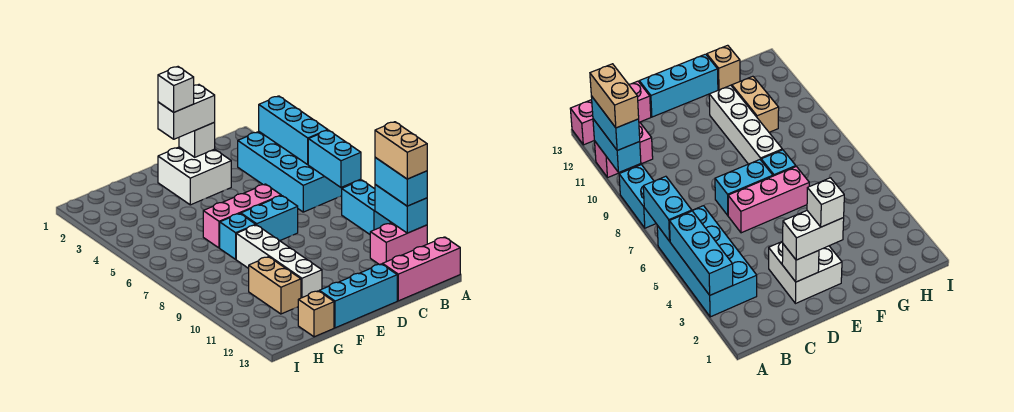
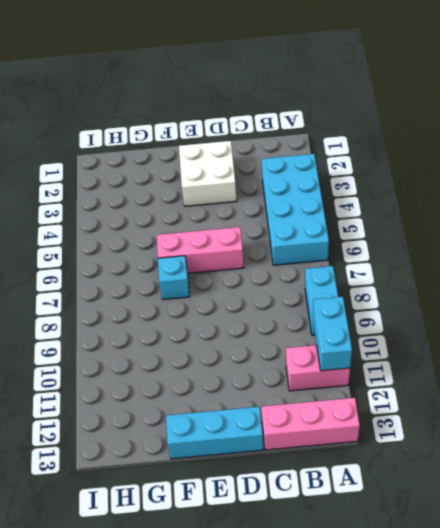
none -> cyan 1x2 brick [241,196,298,241]
none -> white 1x4 brick [236,225,322,298]
none -> tan 1x2 brick [249,257,301,314]

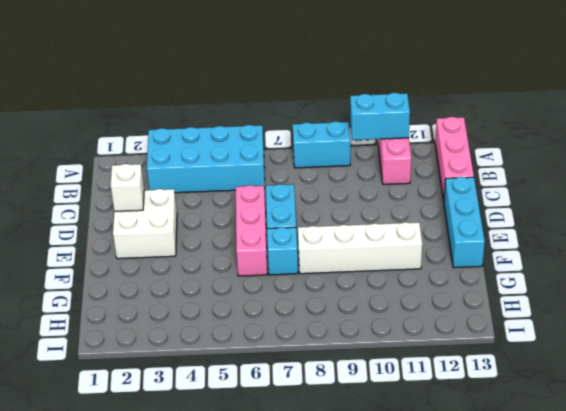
none -> tan 1x2 brick [249,257,301,314]
none -> tan 1x1 brick [298,291,334,337]
none -> cyan 1x3 brick [259,96,328,164]

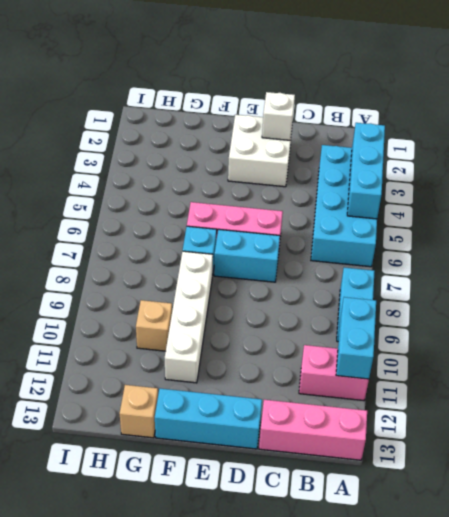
tan 1x1 brick [136,300,172,351] -> tan 1x2 brick [249,257,301,314]
none -> cyan 1x2 brick [308,130,361,187]
none -> cyan 1x2 brick [375,157,427,206]
none -> white 1x2 brick [158,85,215,139]

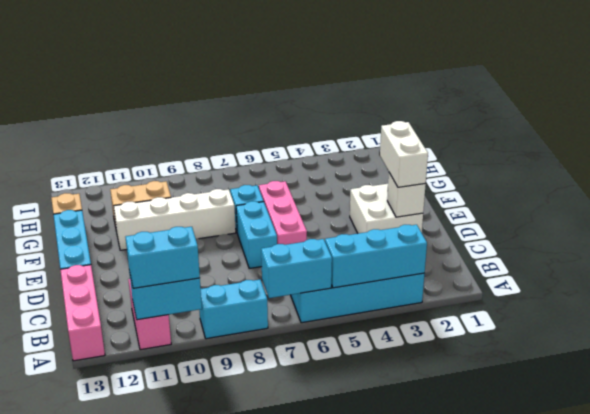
none -> tan 1x2 brick [375,122,427,179]
none -> white 1x1 brick [158,67,194,112]

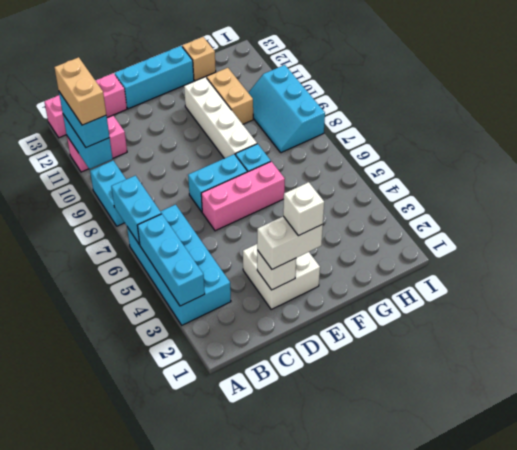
cyan 2x3 slope [248,65,325,153] -> none

